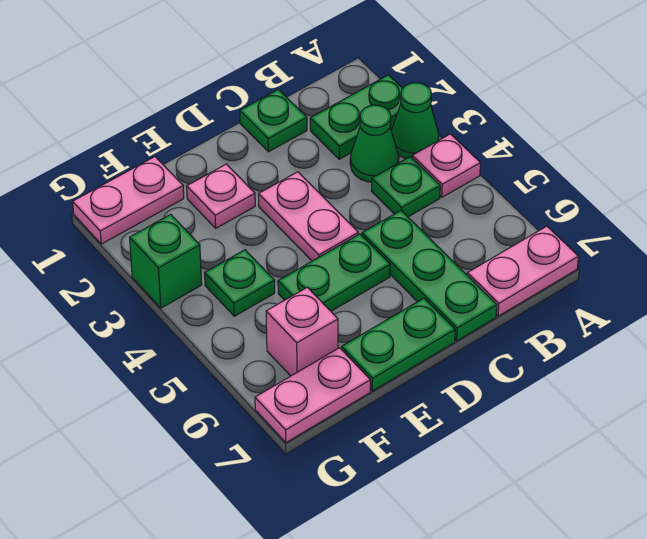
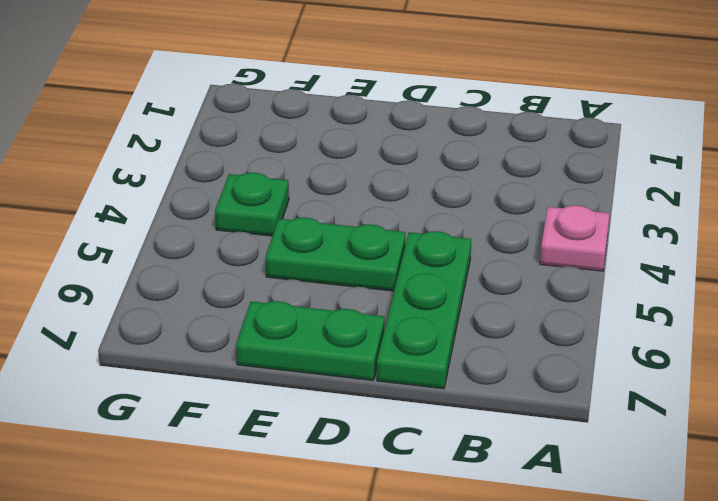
none -> green 1x2 plate [310,75,403,159]
none -> green 1x1 cone [391,83,439,159]
none -> pink 1x2 plate [467,226,579,316]

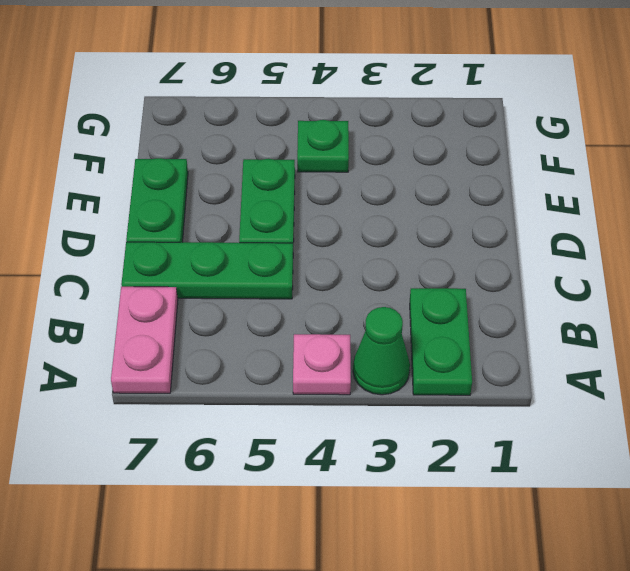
none -> green 1x1 cone [350,105,399,182]
none -> green 1x1 plate [372,157,440,217]
none -> green 1x1 plate [240,89,307,152]

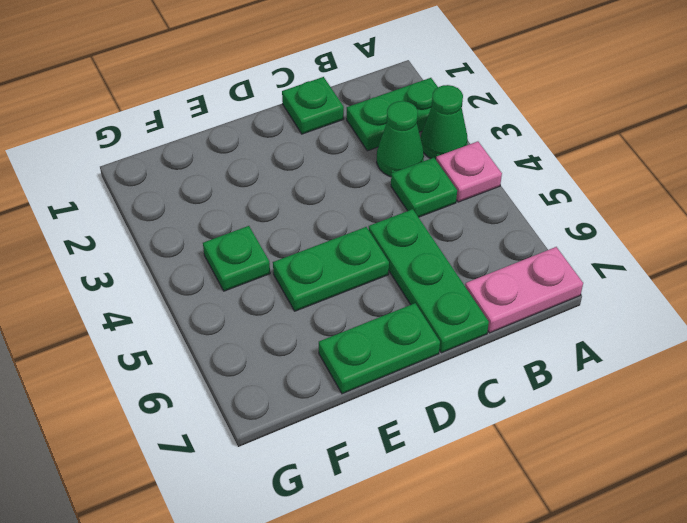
none -> pink 1x2 plate [259,172,358,261]
none -> pink 1x1 plate [187,164,255,228]
none -> pink 1x2 plate [73,157,184,244]

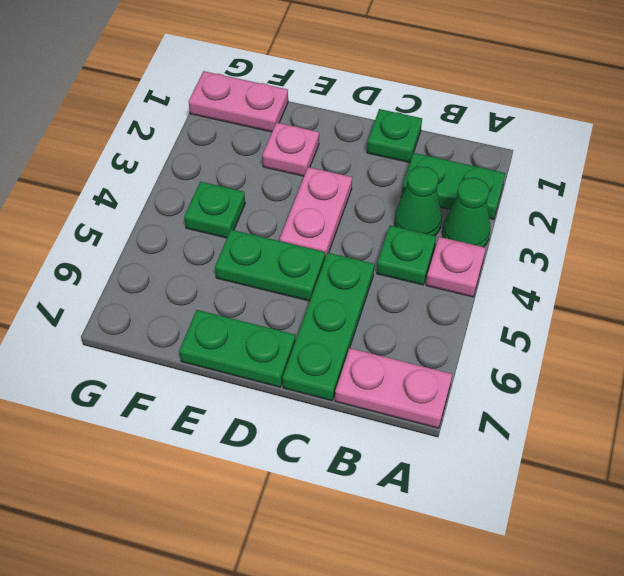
none -> pink 1x1 brick [266,287,338,376]
none -> pink 1x2 plate [255,348,370,442]
none -> green 1x1 brick [130,214,202,308]

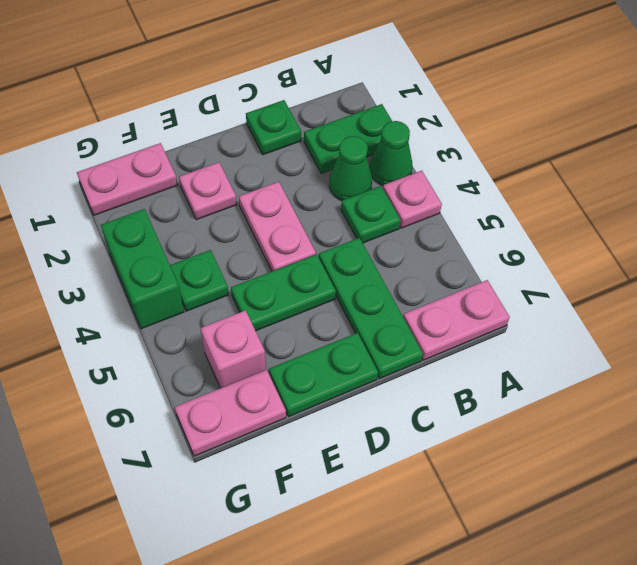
green 1x2 brick [101,209,184,329] -> green 1x1 brick [130,214,202,308]

